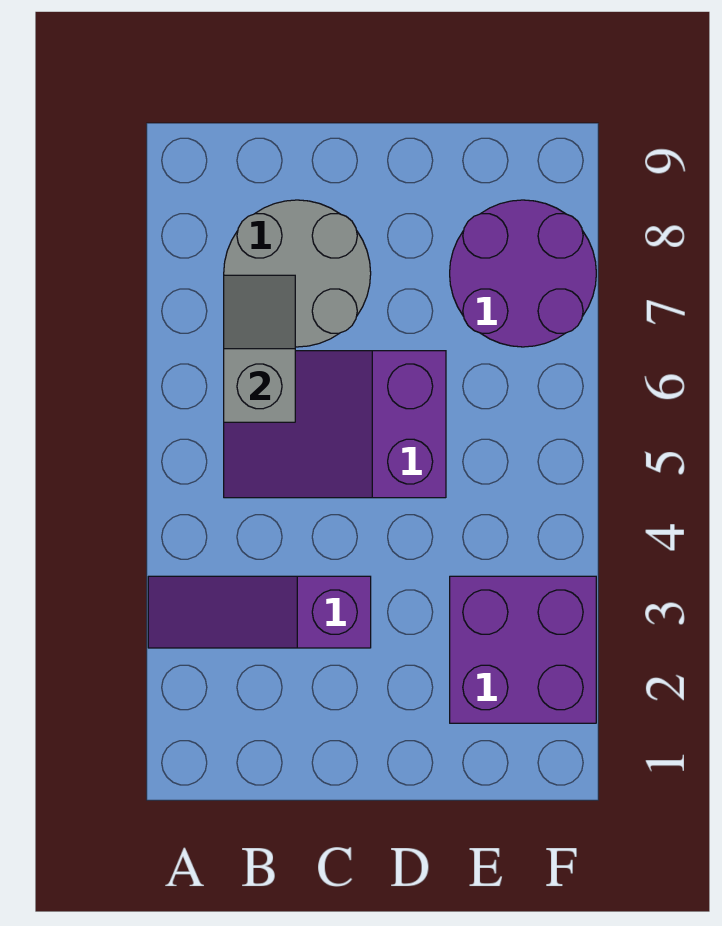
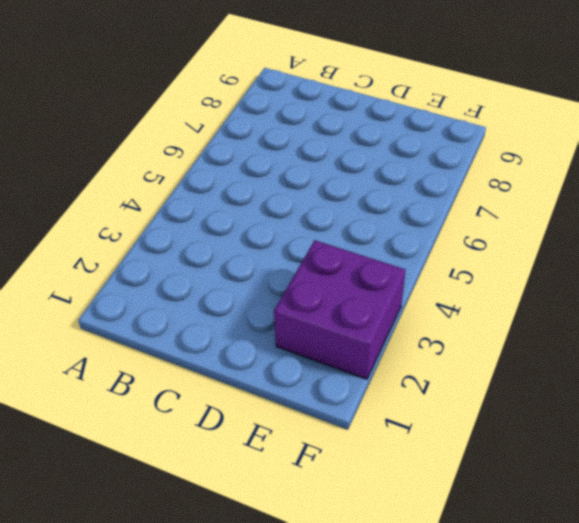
none -> purple 1x3 slope [148,576,371,648]
none -> purple 2x3 slope [224,351,446,498]

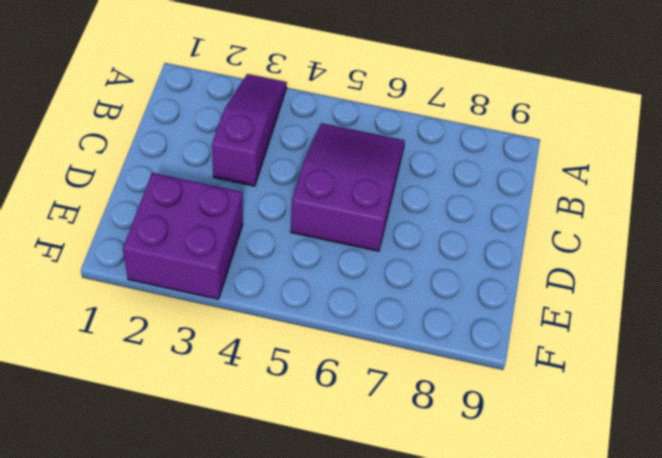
none -> grey 2x2 round brick [224,200,371,347]
none -> purple 2x2 round brick [450,200,596,347]

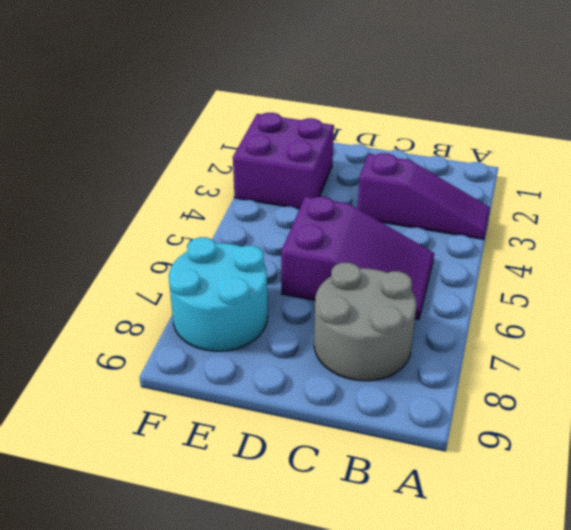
cyan 2x2 round brick [169,237,268,351] -> purple 2x2 round brick [450,200,596,347]
none -> grey 1x2 slope [224,275,295,422]

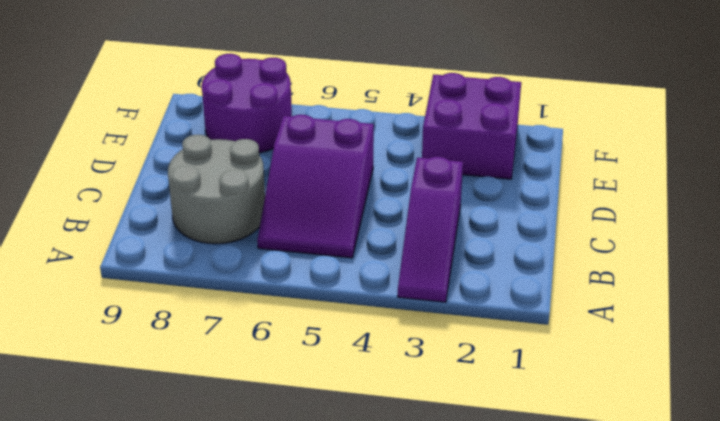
none -> grey 1x2 slope [224,275,295,422]

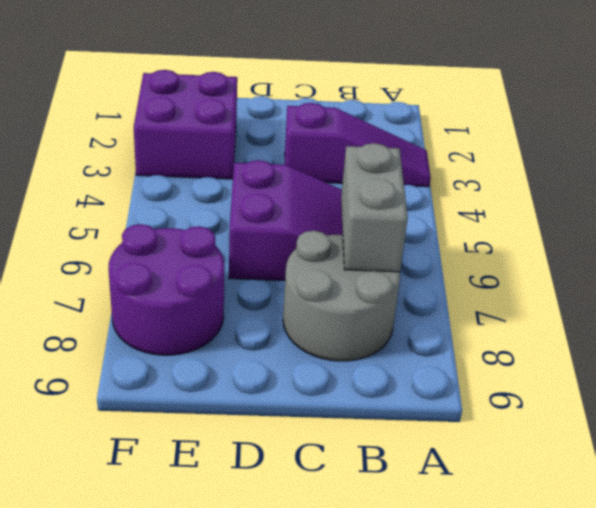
grey 1x2 brick [341,143,408,272] -> grey 1x2 slope [224,275,295,422]

